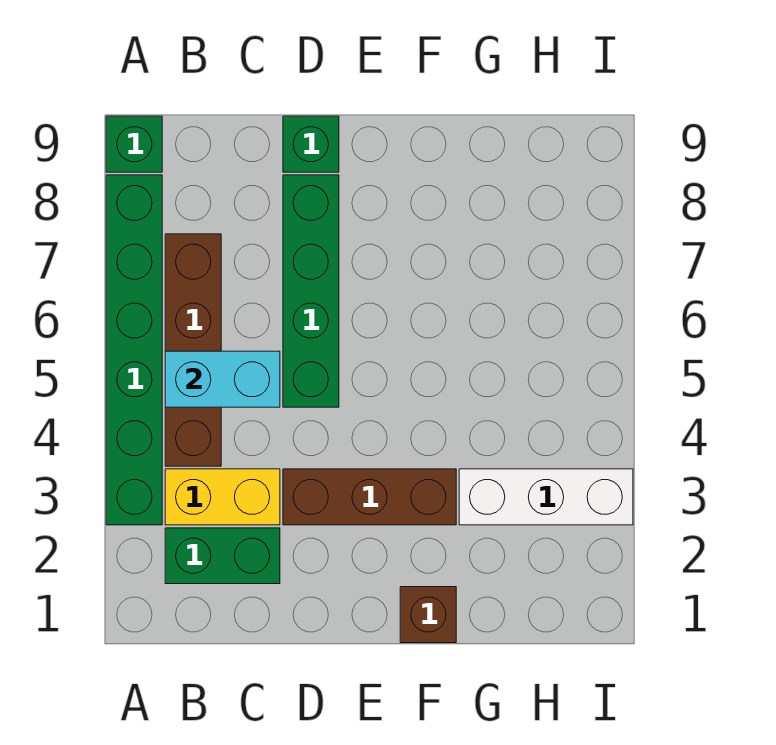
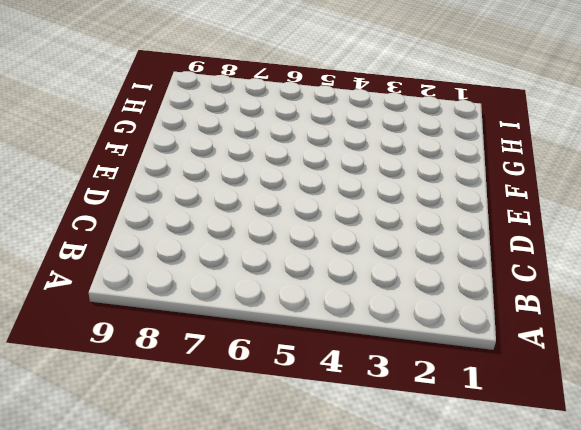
none -> green 1x6 brick [106,175,162,525]
none -> green 1x1 brick [106,116,162,172]

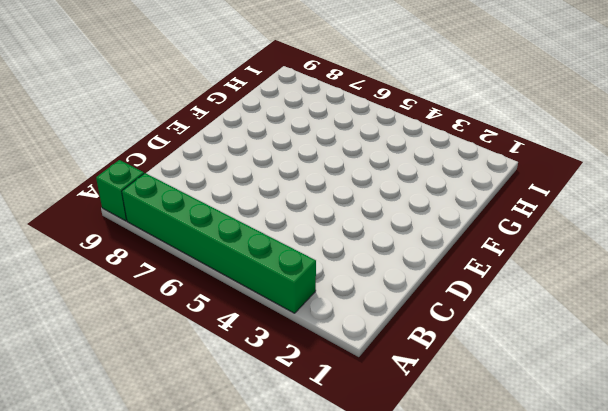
none -> green 1x2 brick [165,528,280,584]
none -> yellow 1x2 brick [165,469,280,525]

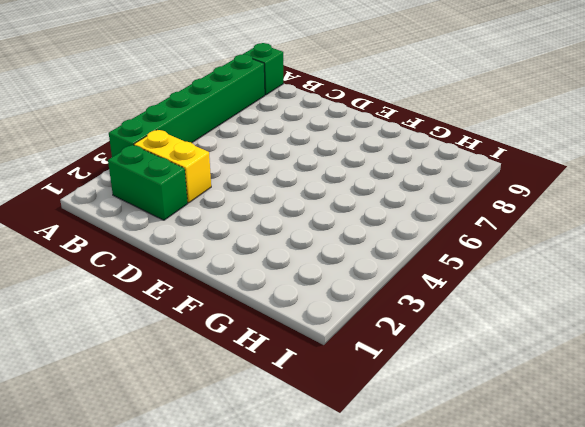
none -> brown 1x4 brick [165,234,221,466]
none -> brown 1x3 brick [283,469,456,525]

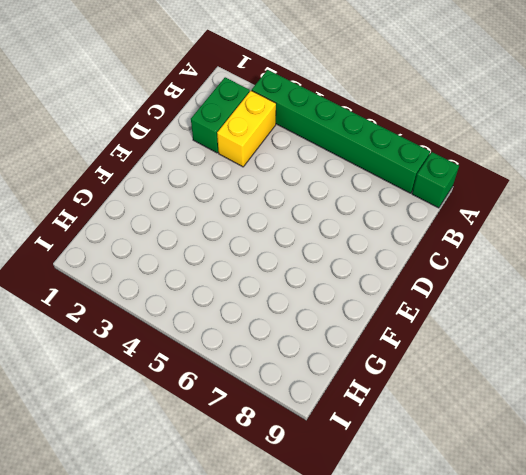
none -> brown 1x4 brick [165,234,221,466]
none -> brown 1x3 brick [283,469,456,525]

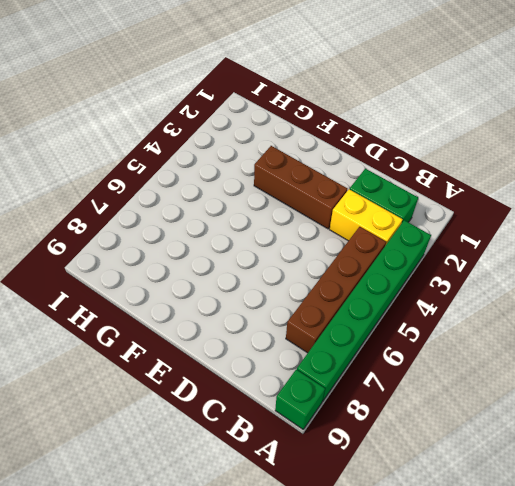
none -> green 1x4 brick [283,175,339,407]
none -> green 1x1 brick [283,116,339,172]

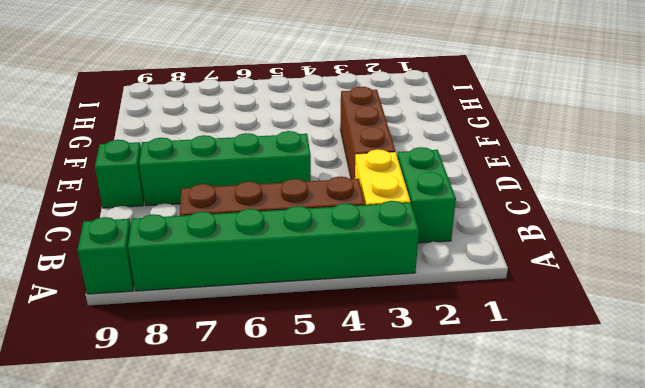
none -> brown 1x1 brick [400,587,456,643]
none -> white 1x3 brick [459,469,633,525]

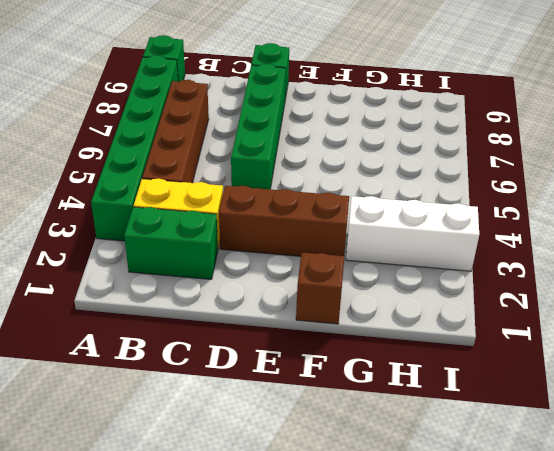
none -> cyan 1x2 brick [165,351,280,407]

